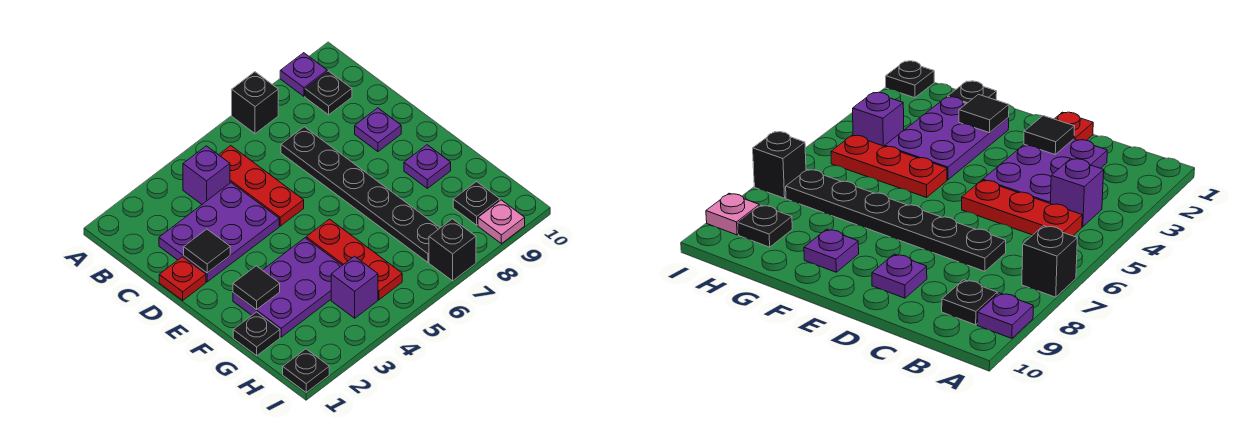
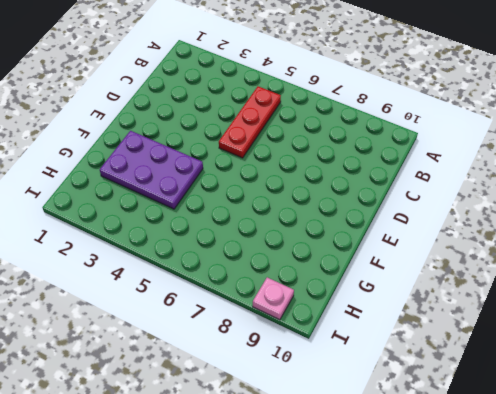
none -> black 1x1 brick [232,72,278,134]
none -> purple 1x1 plate [280,53,327,96]
none -> purple 1x1 brick [183,146,230,204]

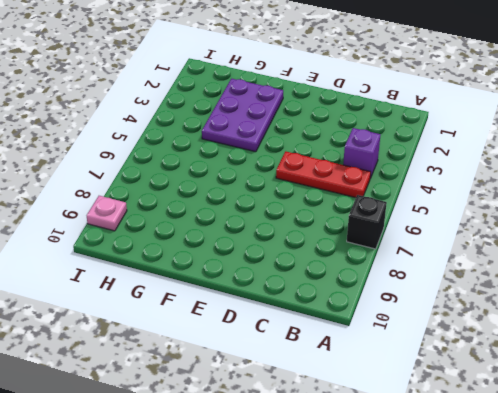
none -> purple 1x1 plate [280,53,327,96]
none -> black 1x1 plate [305,71,352,115]
none -> purple 2x3 plate [159,183,279,282]

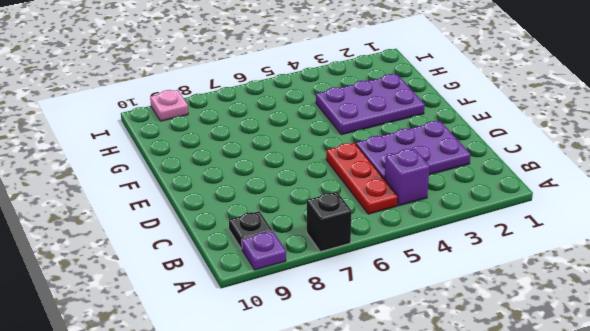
none -> black 1x6 plate [281,127,440,262]
none -> red 1x1 plate [159,257,206,300]
none -> purple 1x1 plate [355,108,401,152]

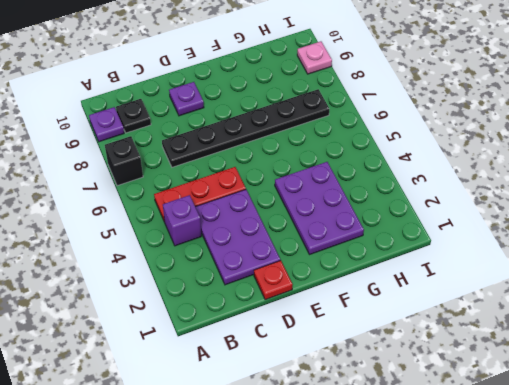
none -> red 1x3 plate [306,219,402,300]
none -> purple 1x1 plate [404,145,451,188]
none -> black 1x1 plate [233,312,280,356]

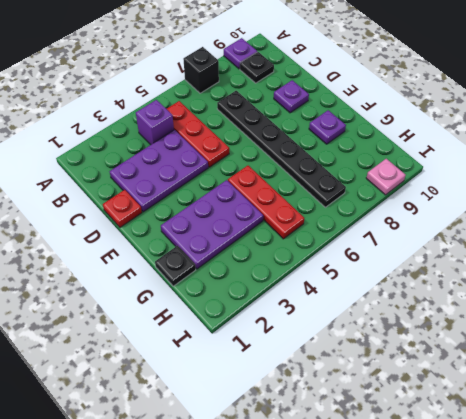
none -> purple 1x1 brick [331,256,378,318]
none -> black 1x1 plate [453,182,500,225]
none -> black 1x1 plate [283,349,329,392]

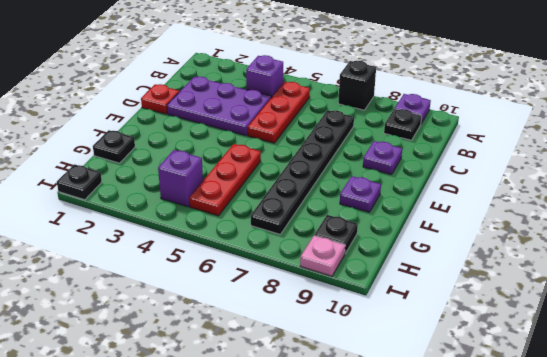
none -> purple 2x3 plate [233,238,342,337]
none -> black 1x1 brick [429,219,476,281]
none -> black 1x1 tile [184,229,230,273]

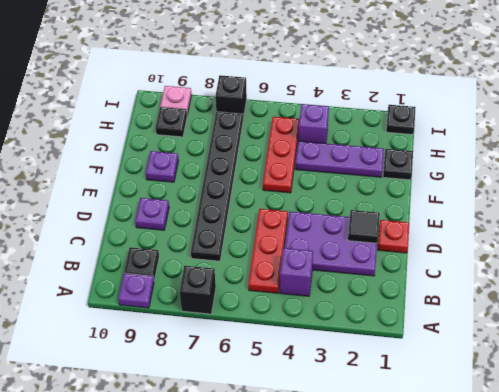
purple 1x3 plate [295,141,384,177] -> purple 2x3 plate [233,238,342,337]
none -> black 1x1 tile [233,266,280,310]

